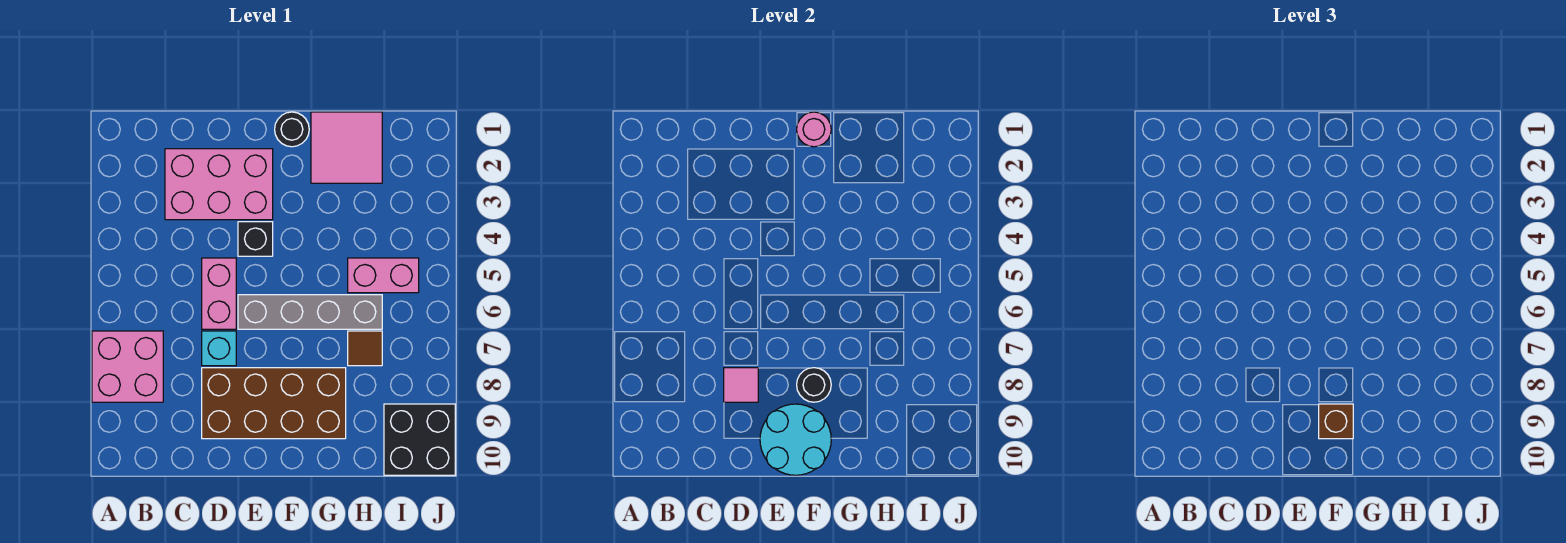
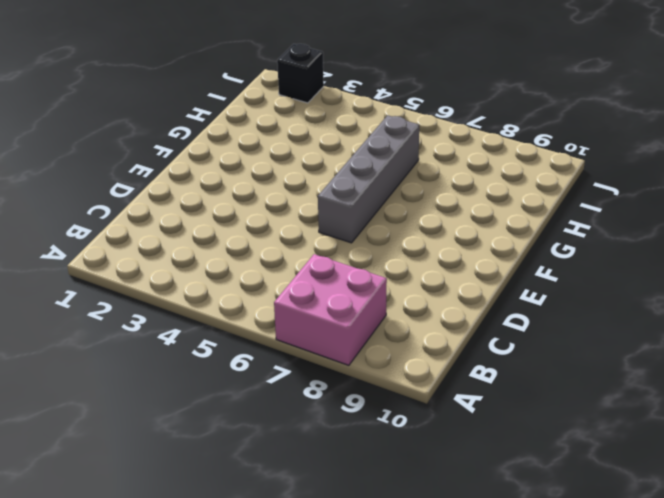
black 1x1 brick [277,44,324,103] -> black 1x1 brick moved to [238,222,273,256]
none -> pink 2x3 brick [165,149,273,220]
none -> pink 1x2 brick [202,258,236,329]
none -> cyan 1x1 brick [202,331,236,366]

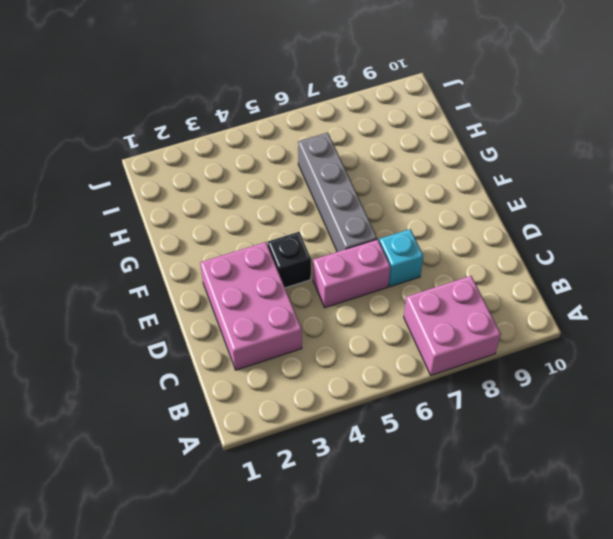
none -> brown 2x4 brick [202,368,346,439]
none -> black 1x1 round brick [275,112,309,147]
none -> pink 2x2 tile [311,112,382,183]

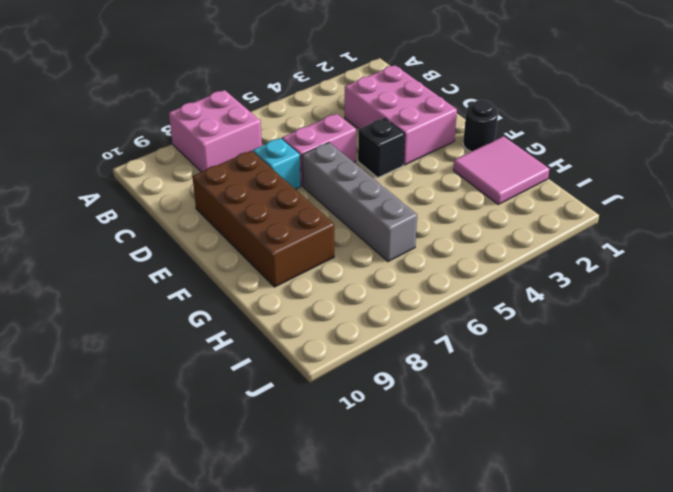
none -> pink 1x2 brick [348,258,419,293]
none -> brown 1x1 tile [348,331,382,366]
none -> black 2x2 brick [384,404,455,475]

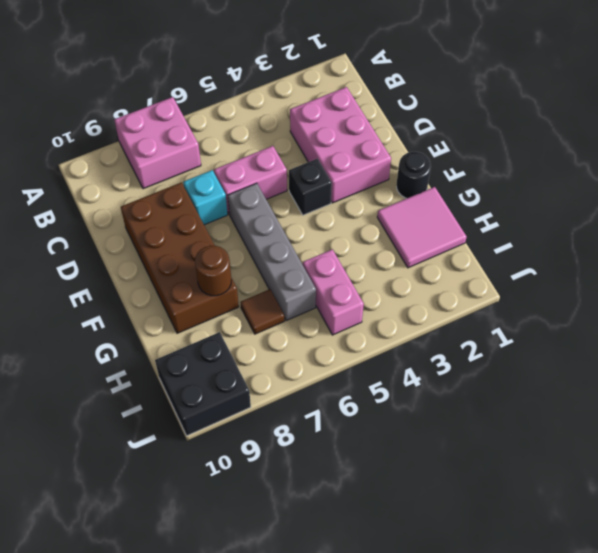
brown 1x1 round brick [195,246,231,296] -> none
none -> pink 1x1 tile [724,368,758,402]
none -> cyan 2x2 round brick [760,404,831,475]
none -> pink 1x1 round brick [797,112,831,147]

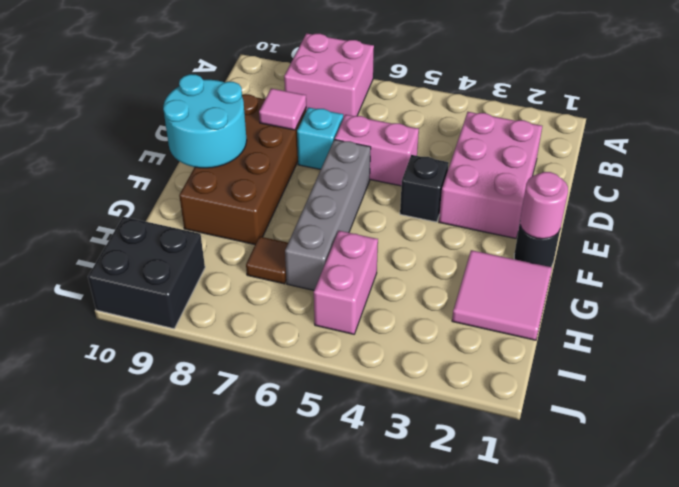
none -> black 1x1 round brick [797,368,831,402]
none -> brown 1x1 brick [1319,404,1353,439]

